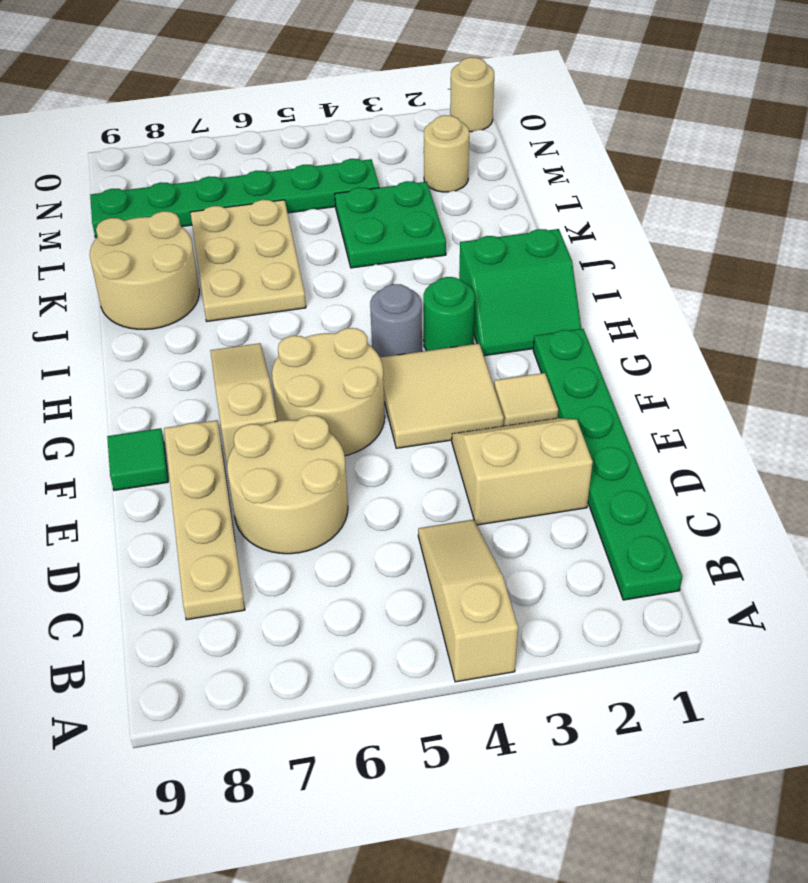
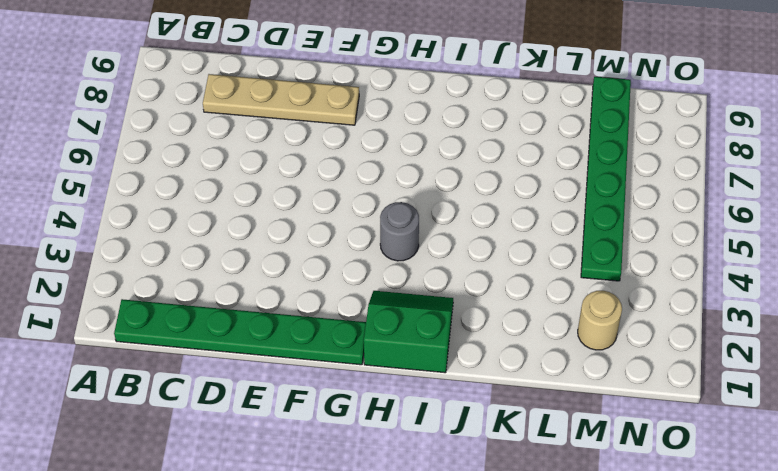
green 2x2 slope [364,291,453,373] -> green 2x2 slope turned to [459,229,581,356]
none -> tan 1x3 slope [418,520,518,682]
none -> tan 2x2 slope [452,418,593,525]
none -> tan 2x2 round brick [227,415,348,554]

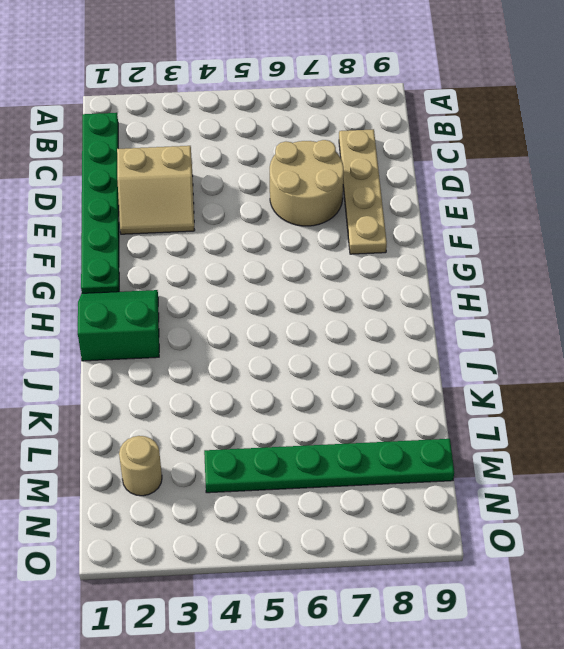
none -> tan 1x3 slope [418,520,518,682]
none -> tan 1x1 tile [494,373,558,426]
none -> tan 2x2 tile [380,343,504,448]

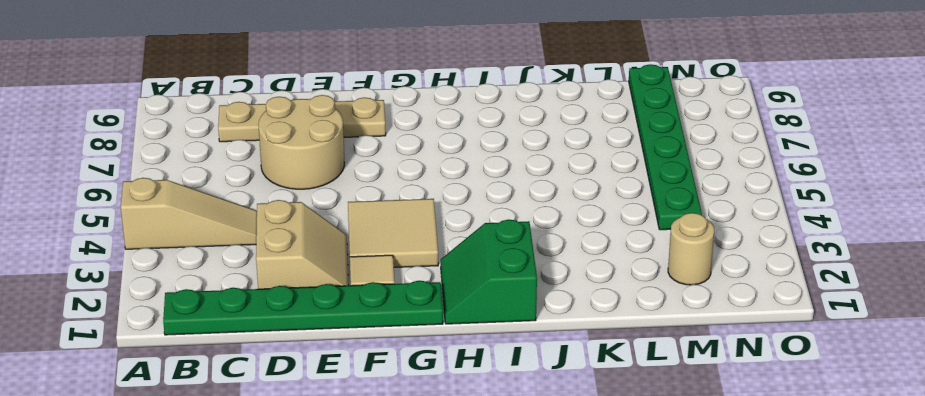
none -> tan 2x2 round brick [272,328,385,456]
none -> tan 1x3 slope [210,343,277,463]
none -> green 1x1 tile [107,428,168,490]

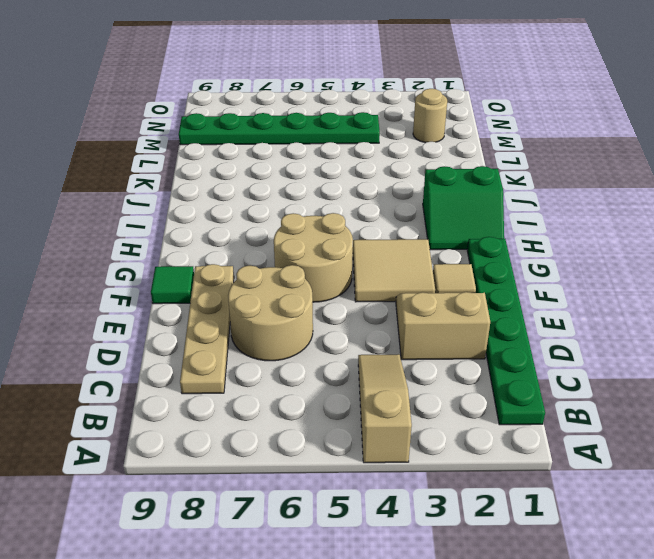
none -> tan 1x3 slope [210,343,277,463]
none -> green 1x1 round brick [424,277,475,351]
none -> grey 1x1 round brick [370,284,422,357]

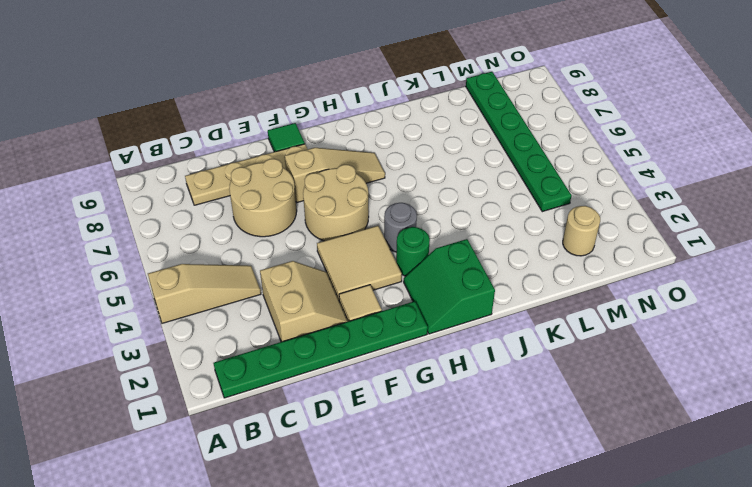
none -> tan 2x3 plate [190,200,306,321]
none -> tan 2x2 round brick [90,211,199,330]
none -> green 2x2 plate [335,181,446,268]

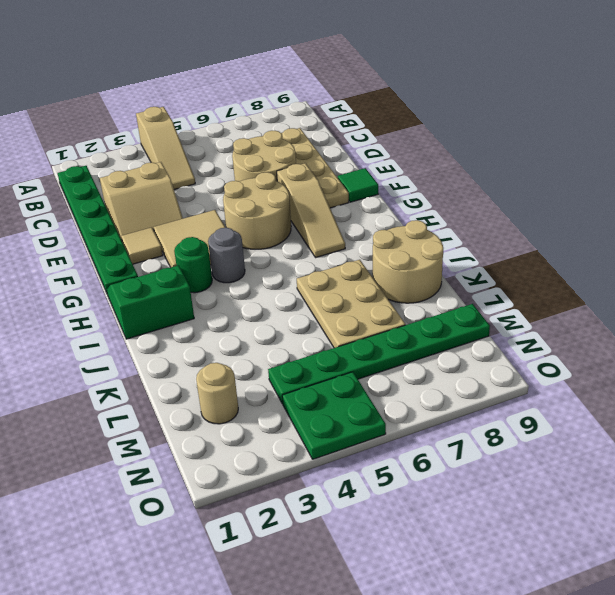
green 2x2 plate [282,372,386,459] -> green 2x2 plate moved to [335,181,446,268]
none -> tan 1x1 round brick [450,57,494,132]

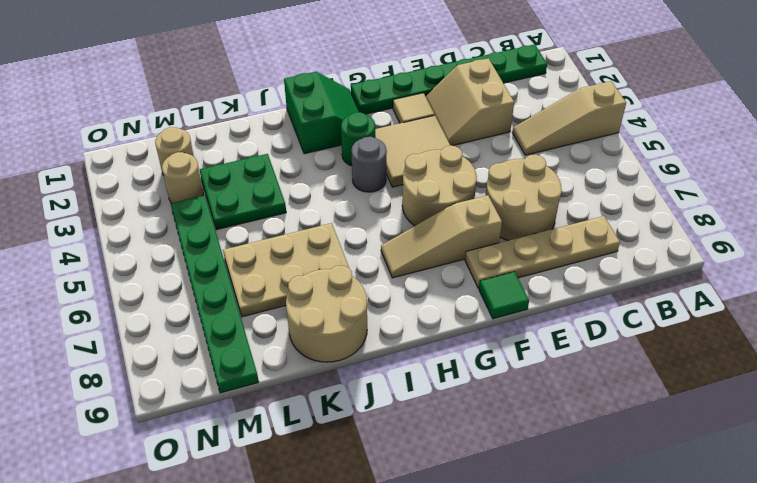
tan 1x1 round brick [162,152,203,203] -> tan 1x1 round brick moved to [450,57,494,132]

